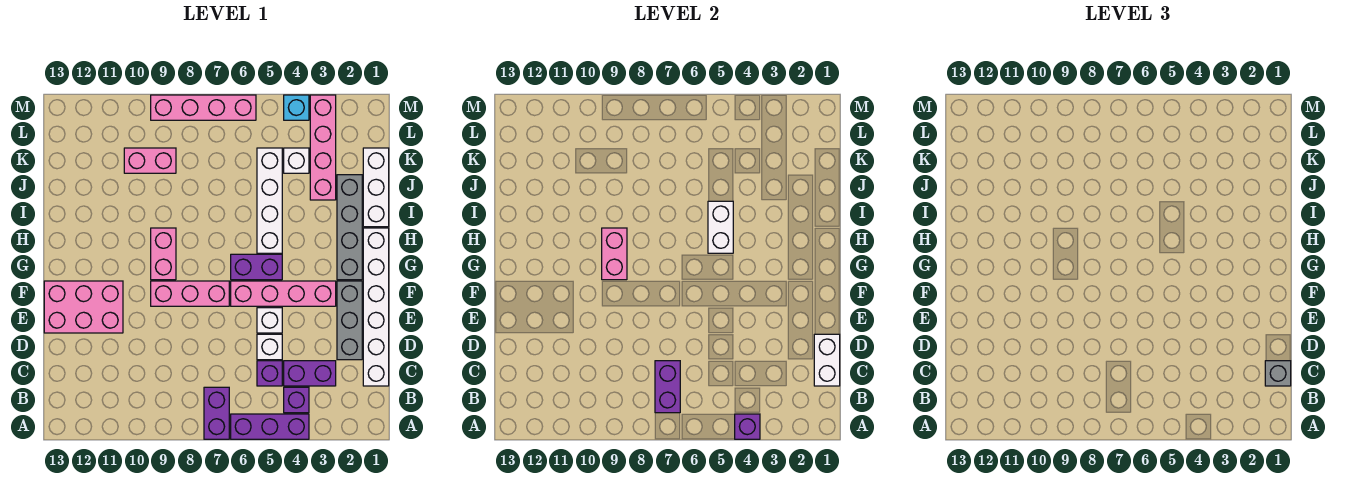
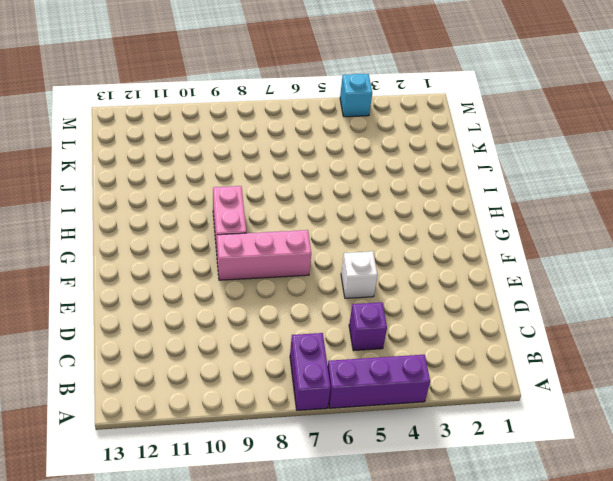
none -> purple 1x1 brick [284,387,309,413]
none -> white 1x6 brick [363,228,389,386]
none -> purple 1x2 brick [284,361,336,386]

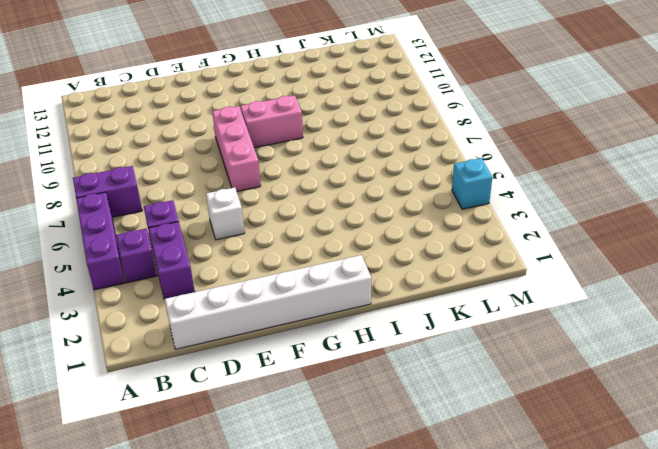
none -> grey 1x3 brick [337,281,362,360]
none -> white 1x1 brick [257,334,282,360]
none -> pink 2x3 brick [44,281,123,333]

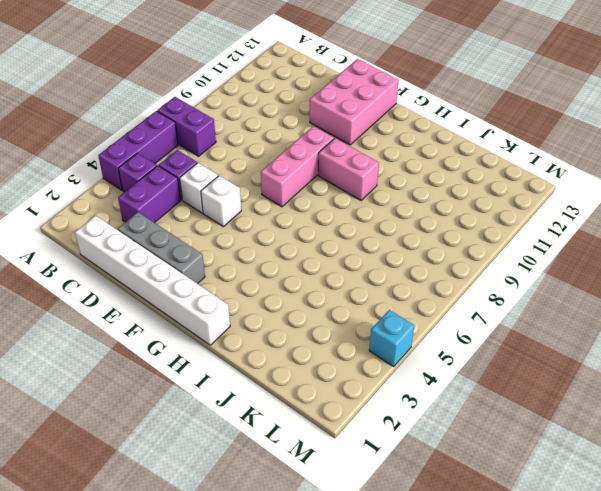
none -> pink 1x4 brick [231,281,336,306]
none -> grey 1x4 brick [337,175,362,280]
none -> purple 1x2 brick [231,254,282,280]

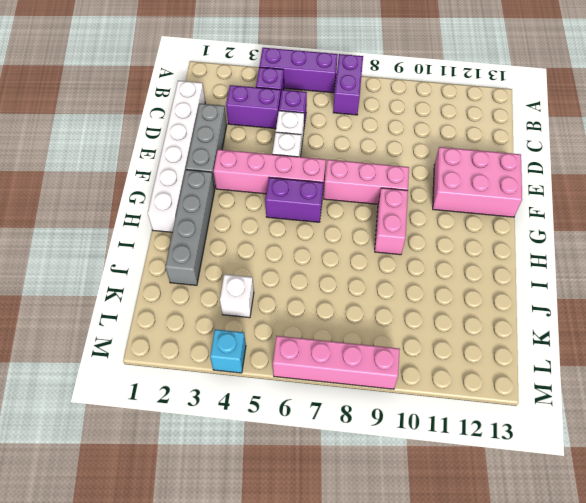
none -> white 1x4 brick [257,148,282,253]
none -> white 1x3 brick [363,148,389,227]
none -> pink 1x4 brick [310,95,336,200]

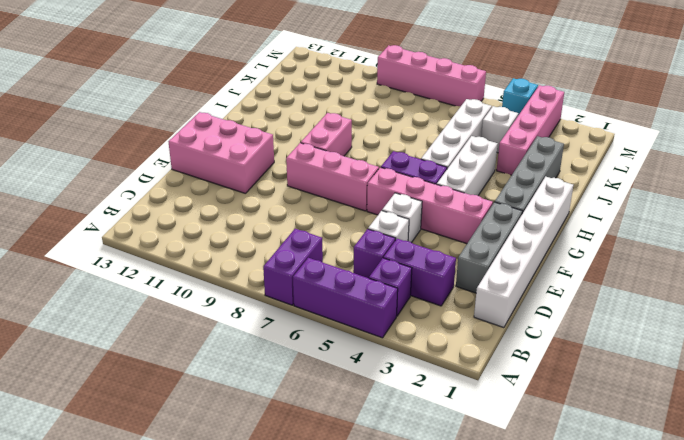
white 1x3 brick [437,136,498,195] -> white 1x3 brick moved to [363,148,389,227]
none -> pink 1x2 brick [124,148,176,173]
none -> purple 1x1 brick [735,414,760,439]
none -> purple 1x2 brick [655,361,680,413]

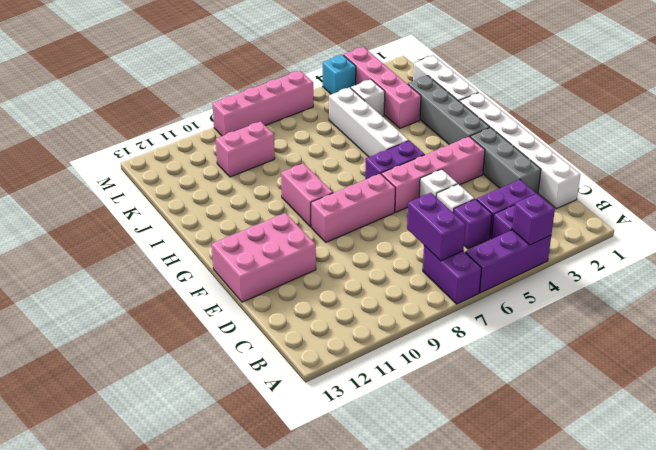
none -> white 1x2 brick [814,334,840,386]
none -> pink 1x2 brick [602,228,627,280]
none -> white 1x2 brick [708,201,733,253]

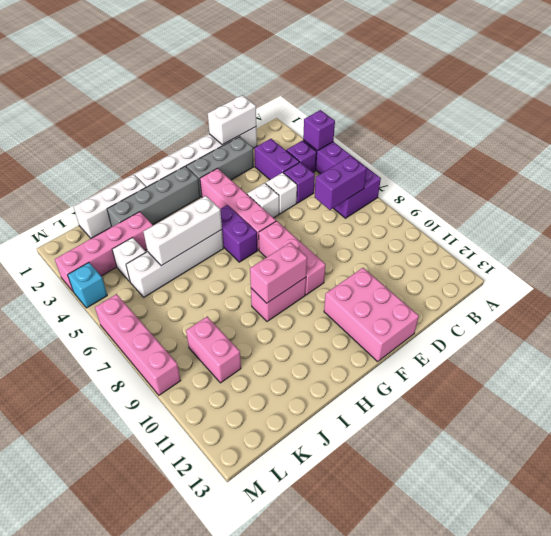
white 1x3 brick [143,196,222,266] -> white 1x2 brick [708,201,733,253]
none -> grey 1x1 brick [1265,361,1291,386]

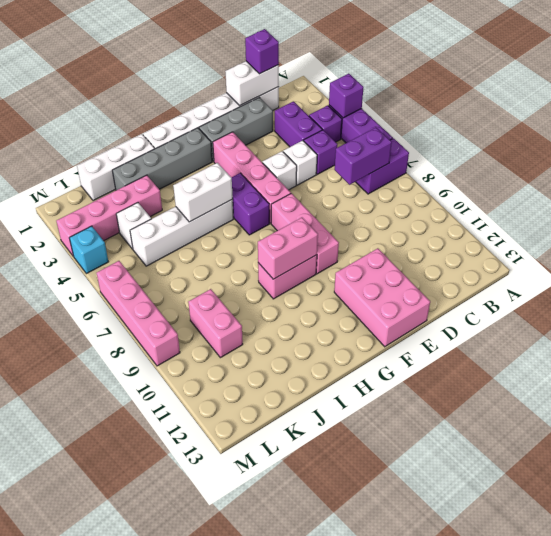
purple 1x1 brick [245,29,279,74] -> grey 1x1 brick [1265,361,1291,386]

